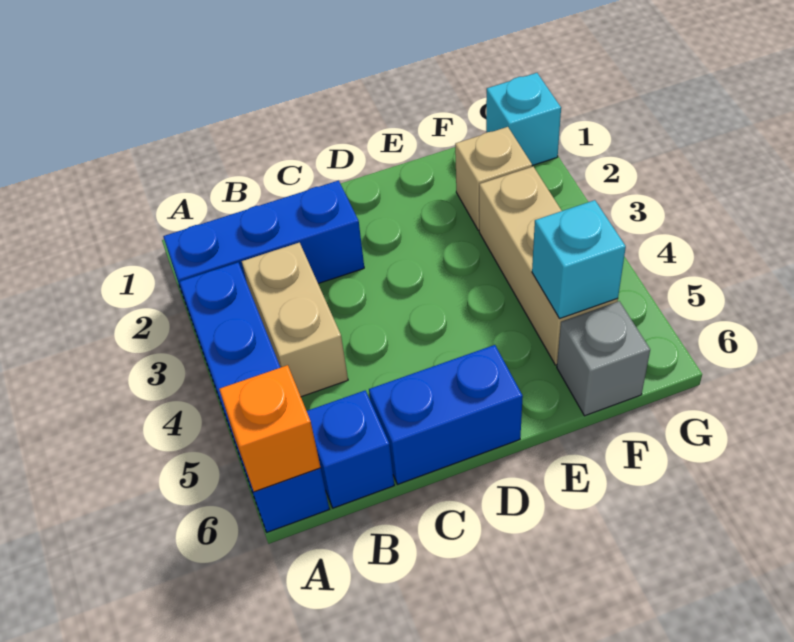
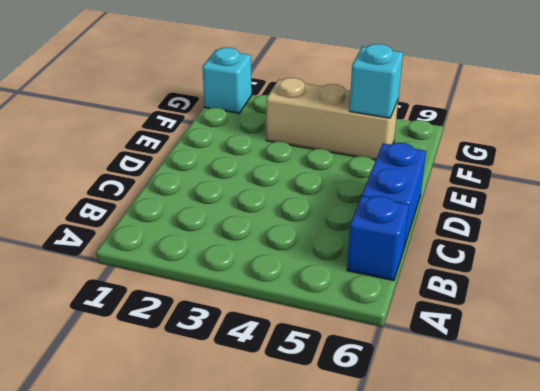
none -> blue 1x3 brick [163,181,364,312]
none -> blue 1x4 brick [179,263,329,532]

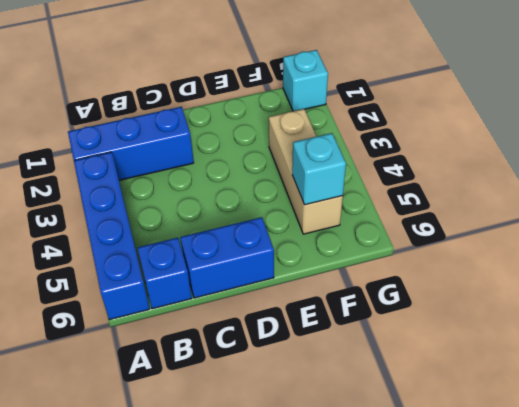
none -> tan 1x2 brick [242,243,348,397]
none -> tan 1x1 brick [455,127,532,230]

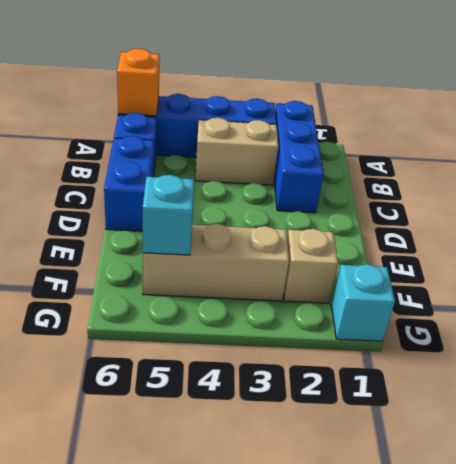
none -> grey 1x1 brick [557,301,650,416]

